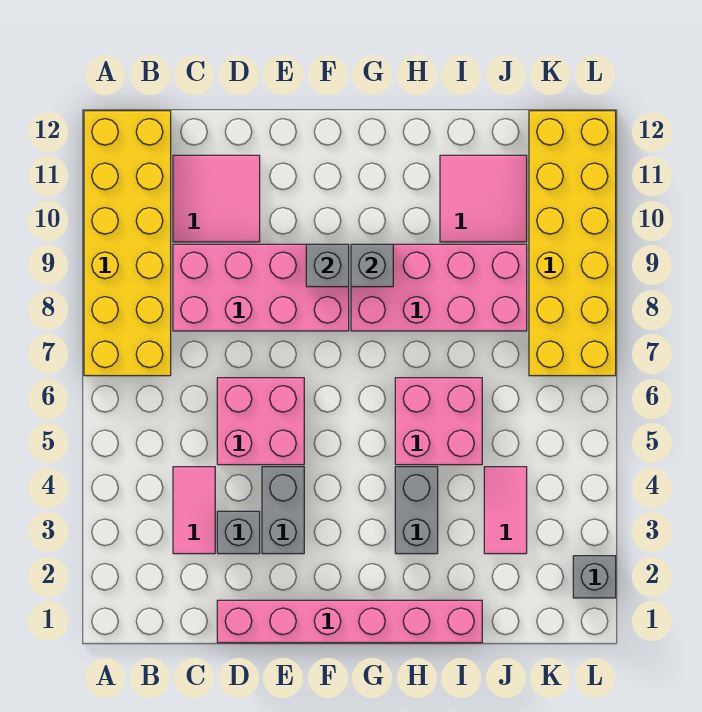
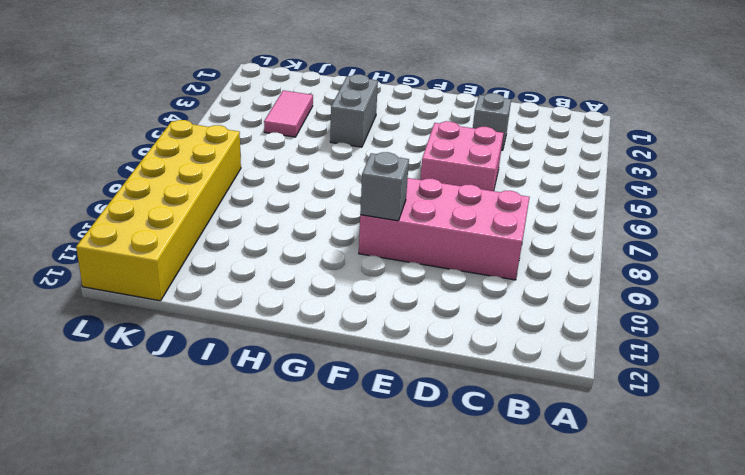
none -> yellow 2x6 brick [84,111,171,376]
none -> pink 1x2 tile [173,467,215,554]
none -> pink 2x2 tile [173,155,260,242]

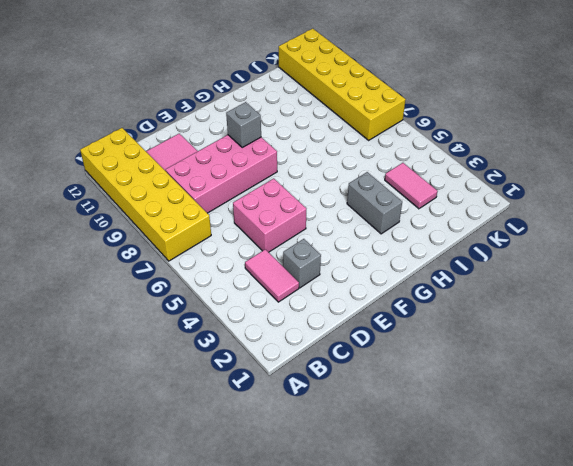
none -> pink 1x6 brick [217,600,482,643]
none -> grey 1x2 brick [262,467,304,554]
none -> pink 2x4 brick [351,244,527,331]

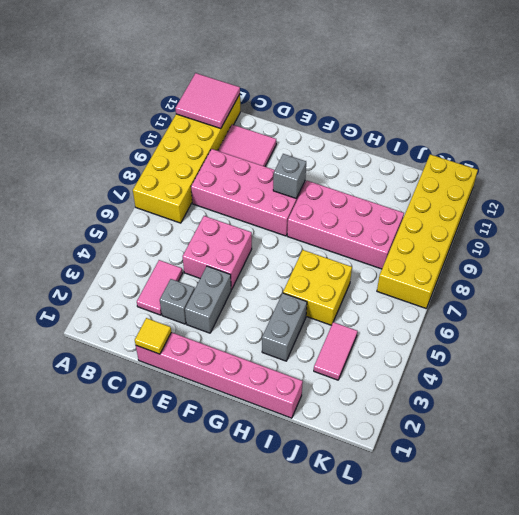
pink 2x2 tile [175,73,240,129] -> pink 2x2 tile moved to [440,155,527,242]
yellow 1x1 tile [135,318,171,354] -> none
yellow 2x2 brick [283,250,352,325] -> pink 2x2 brick [395,378,482,465]
none -> grey 1x1 brick [573,556,616,598]
none -> grey 1x1 brick [351,244,393,287]

